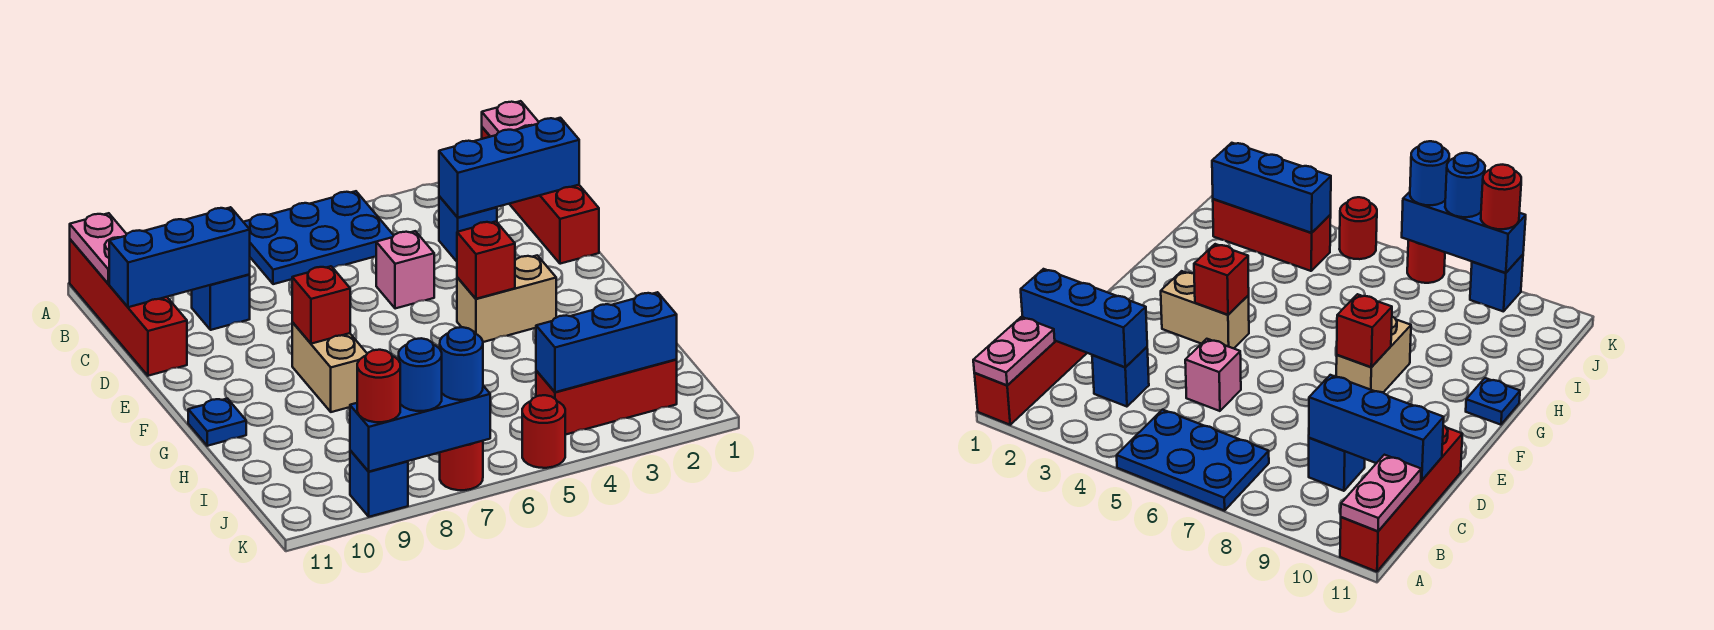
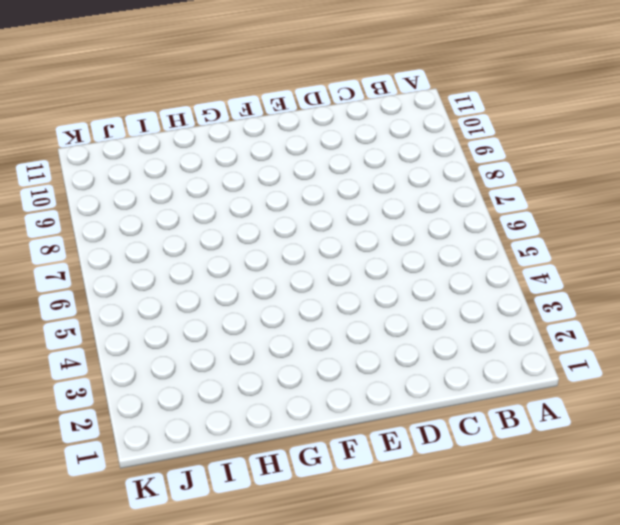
none -> red 1x4 brick [482,127,599,264]
none -> blue 2x3 plate [244,191,394,284]
none -> red 1x4 brick [70,239,187,376]

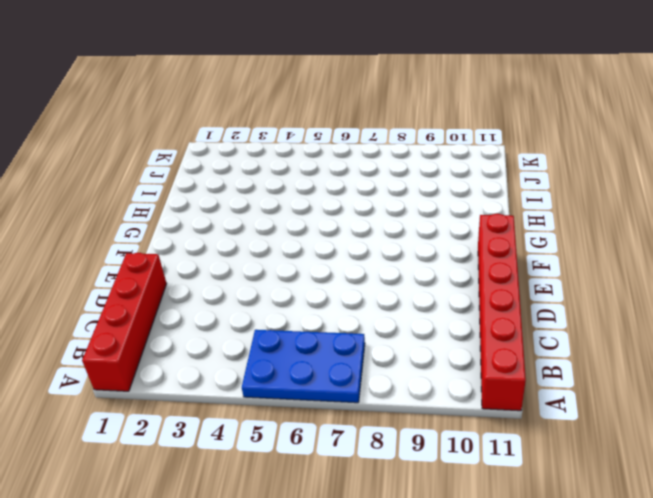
red 1x6 brick [478,214,526,411] -> red 1x4 brick [70,239,187,376]
none -> blue 1x1 brick [439,196,497,261]
none -> blue 1x1 brick [192,274,250,330]
none -> pink 1x1 brick [376,231,434,309]

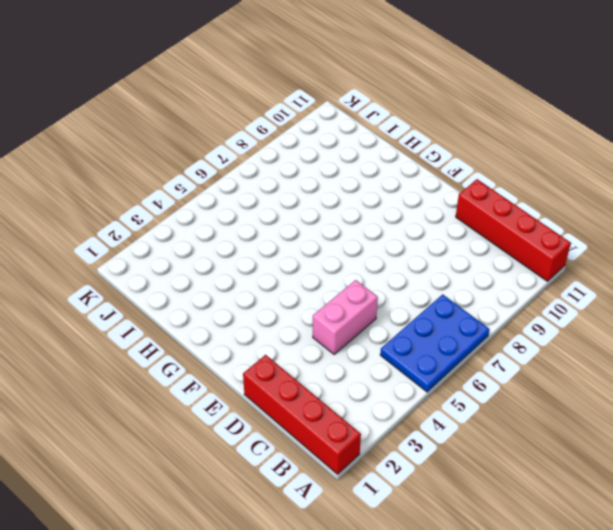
pink 1x2 brick [313,280,378,354] -> pink 1x1 brick [376,231,434,309]
none -> blue 1x1 brick [439,196,497,261]
none -> blue 1x1 brick [192,274,250,330]
none -> tan 1x2 brick [457,255,556,342]

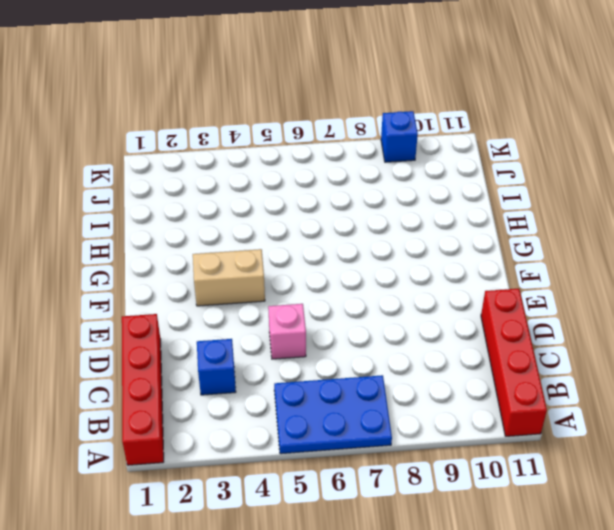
none -> blue 1x1 brick [192,274,250,330]
none -> tan 1x2 brick [292,322,367,412]
none -> blue 1x1 plate [188,399,246,446]

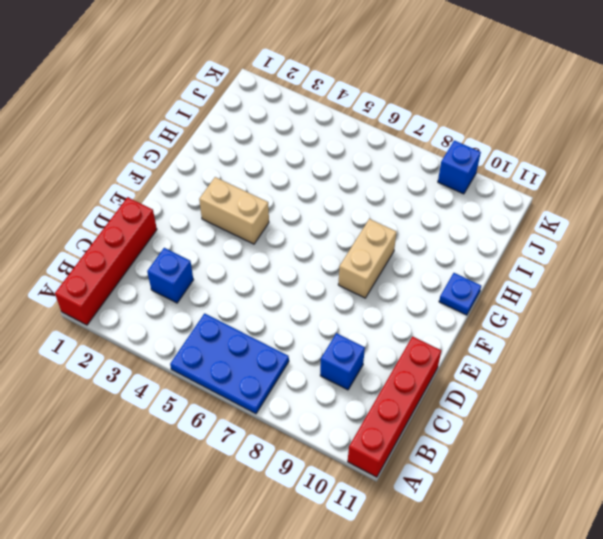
none -> pink 1x1 brick [376,231,434,309]
none -> red 1x3 brick [536,360,677,435]
none -> red 1x1 round brick [522,395,565,468]

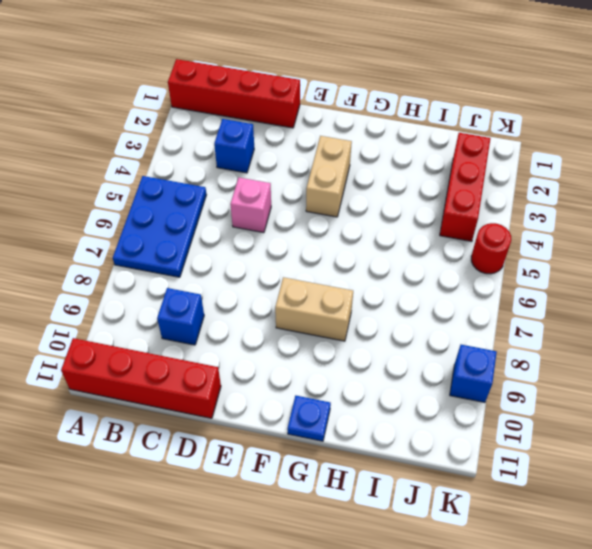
none -> red 1x1 round brick [440,441,483,490]
none -> pink 1x2 plate [482,101,539,137]
none -> pink 1x2 plate [70,213,126,284]

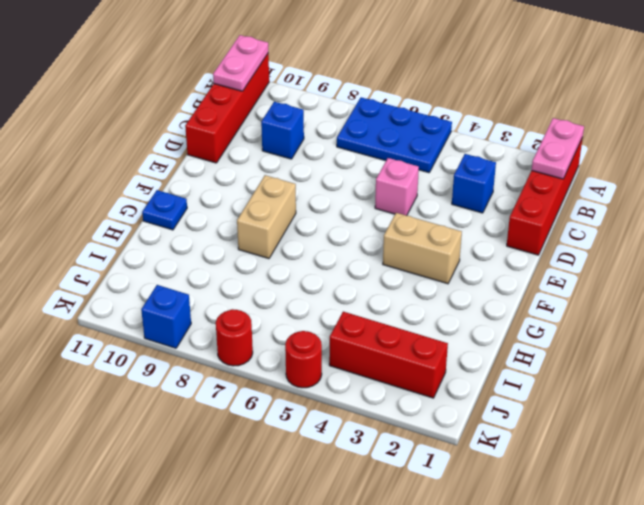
none -> blue 1x3 brick [439,118,579,217]
none -> blue 1x3 brick [109,207,250,307]
none -> red 1x1 brick [457,222,515,299]

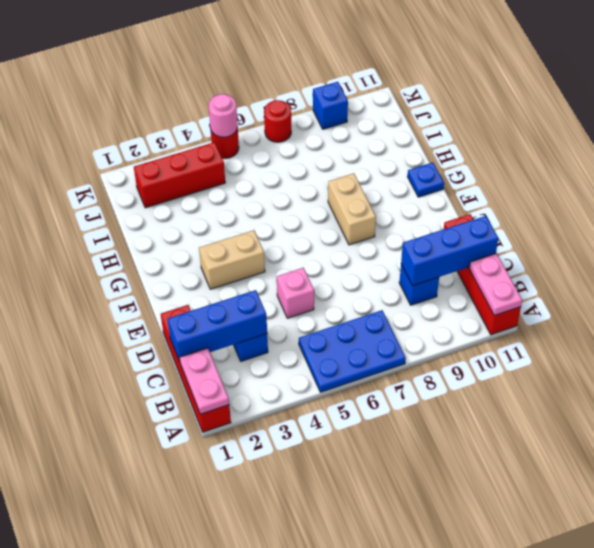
pink 1x1 round brick [209,94,238,137] -> none
none -> red 1x1 brick [457,222,515,299]
none -> red 1x1 brick [292,266,350,344]
none -> blue 1x3 brick [536,292,677,392]

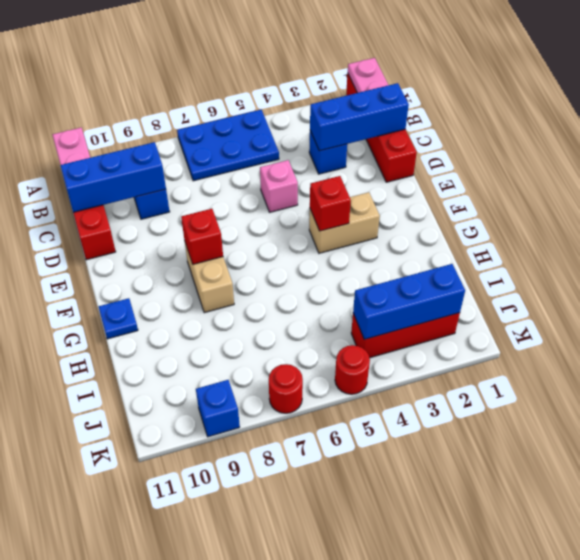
none -> blue 1x3 brick [350,386,490,472]
none -> blue 1x1 round brick [440,327,483,400]
none -> blue 1x1 round brick [399,338,442,411]

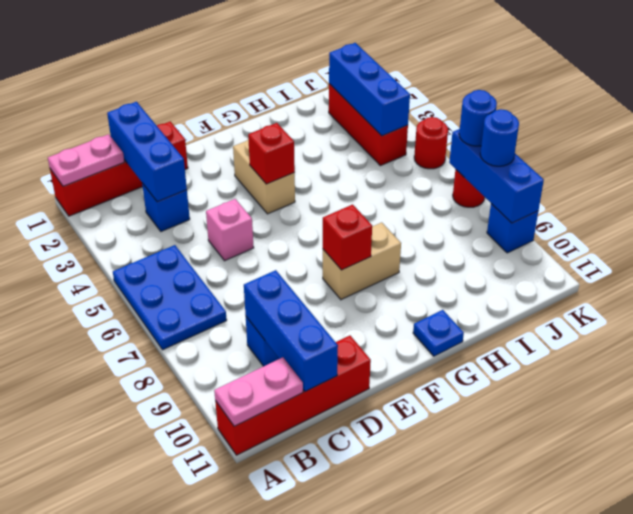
none -> red 1x1 round brick [357,350,400,422]

